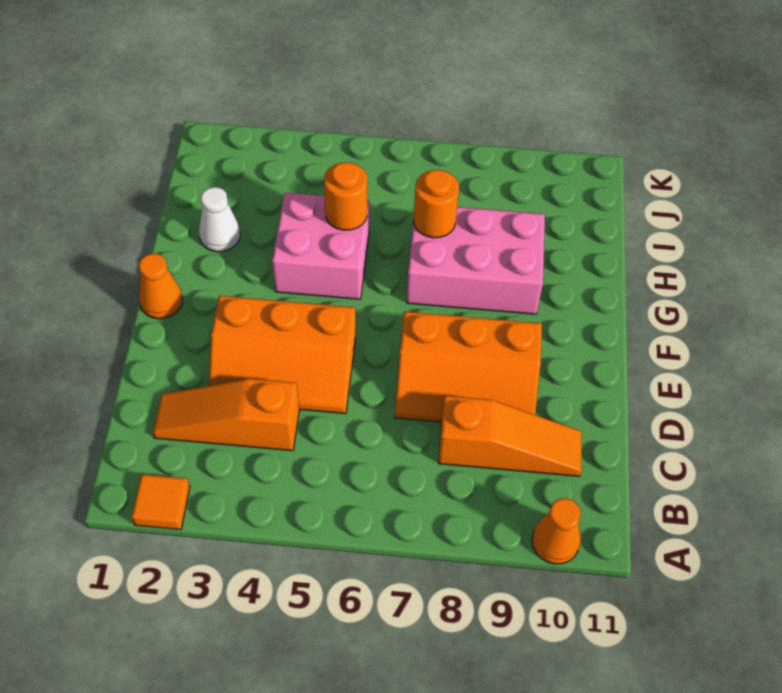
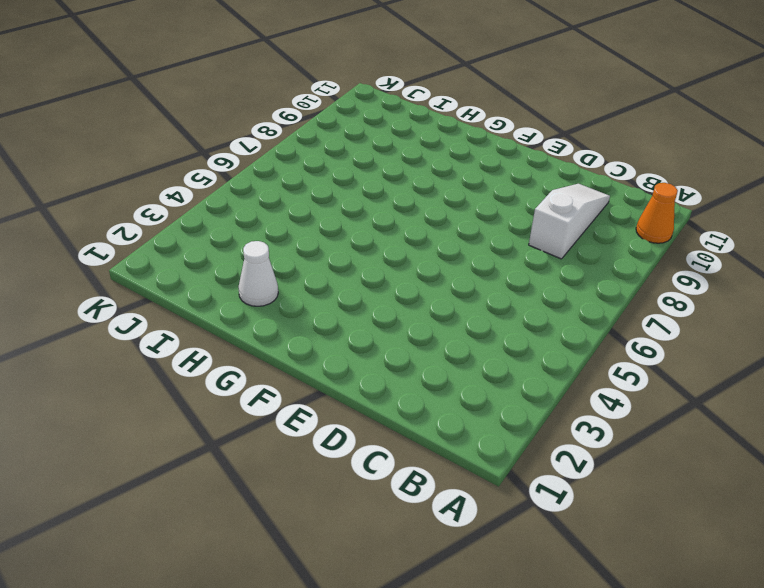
white 1x3 slope [529,184,610,259] -> orange 1x3 slope [438,396,581,476]
none -> orange 1x1 tile [132,474,190,530]
none -> orange 1x3 slope [153,379,299,451]
none -> orange 2x3 slope [209,296,356,414]

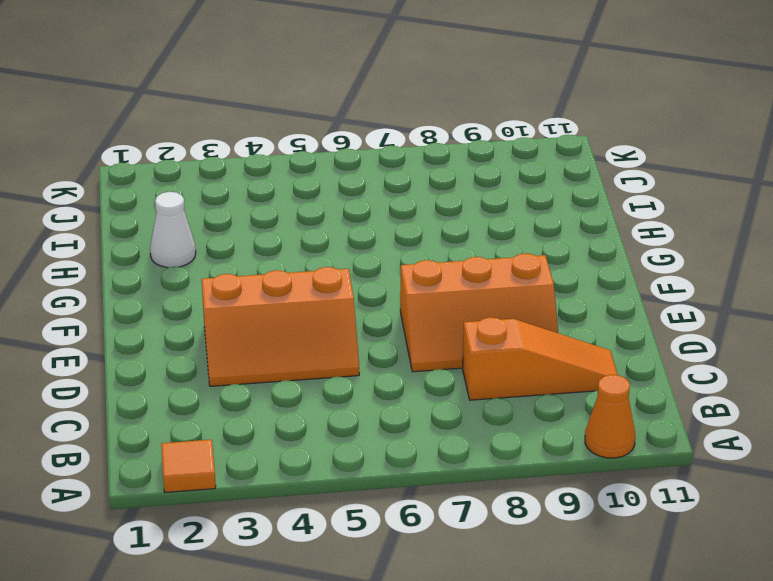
none -> orange 1x3 slope [153,379,299,451]
none -> orange 1x1 cone [139,253,183,319]
none -> pink 2x2 brick [272,193,369,299]

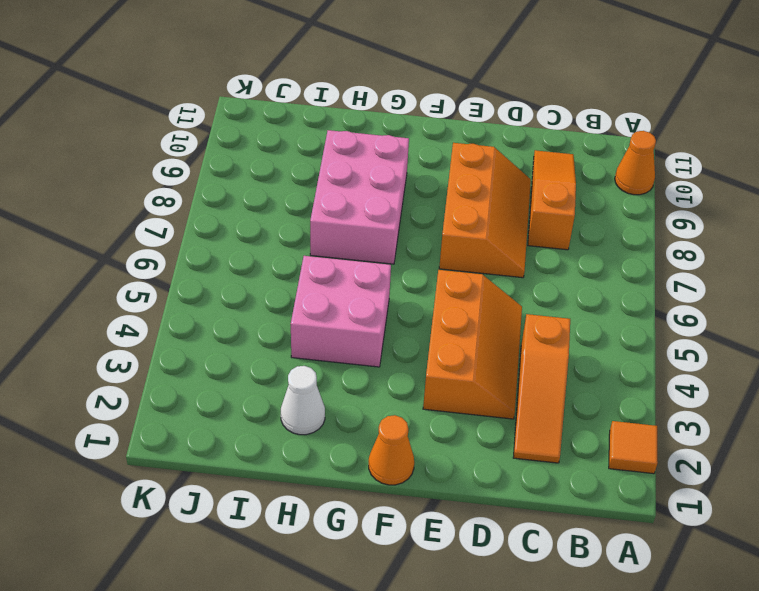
none -> orange 1x1 round brick [324,162,367,230]
none -> orange 1x1 round brick [414,170,459,238]

